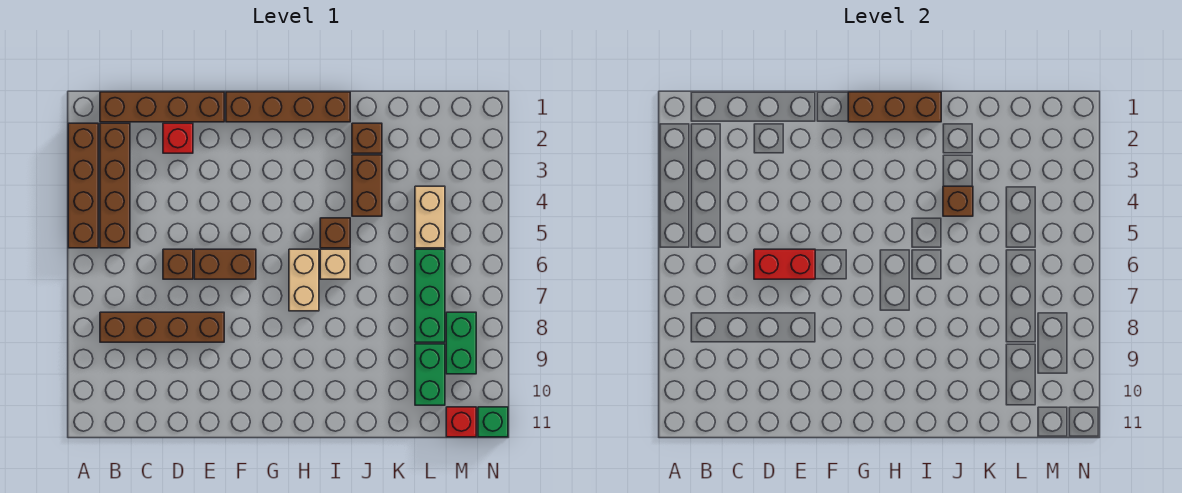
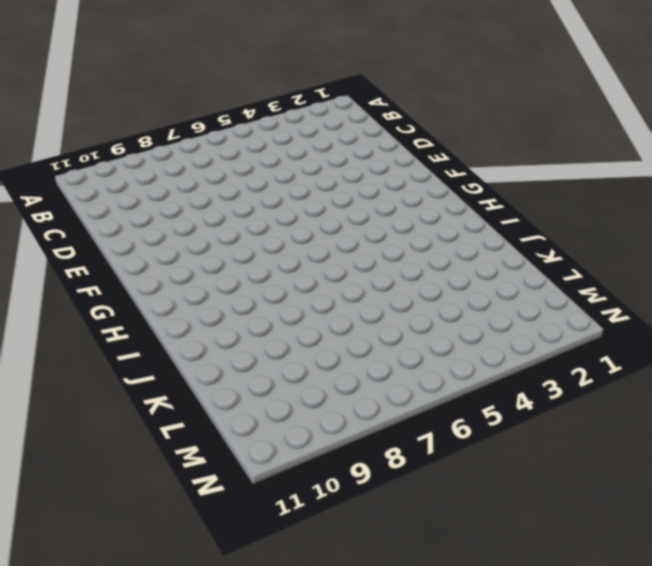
none -> brown 1x4 brick [68,123,98,248]
none -> brown 1x4 brick [100,92,224,122]
none -> brown 1x4 brick [100,123,130,248]

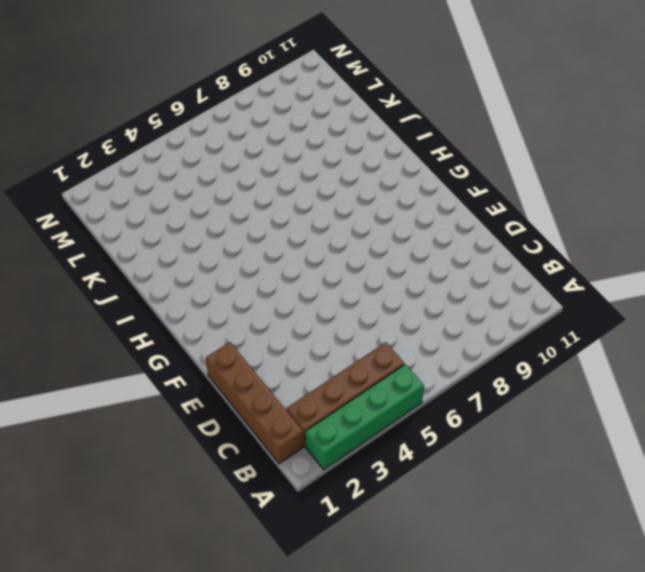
green 1x4 brick [305,364,424,469] -> brown 1x4 brick [68,123,98,248]
none -> brown 1x4 brick [100,312,224,342]
none -> red 1x1 brick [163,123,193,153]
none -> brown 1x1 brick [163,249,193,279]

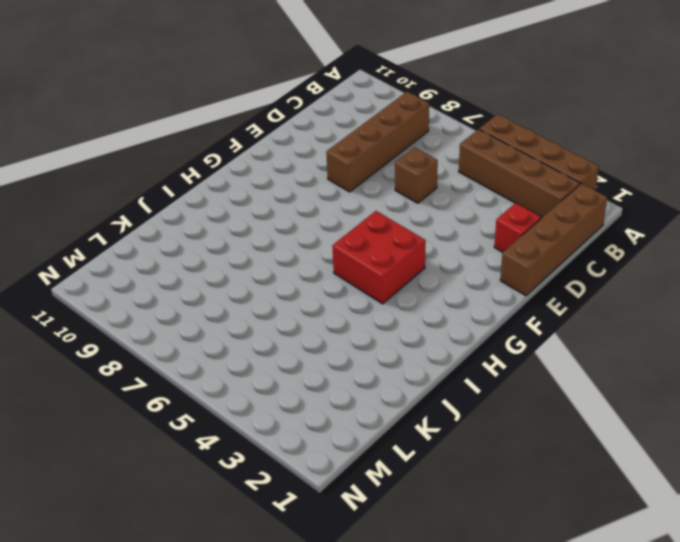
red 2x2 brick [332,211,426,304] -> none
none -> brown 1x2 brick [194,249,256,279]
none -> brown 1x4 brick [226,92,350,122]
none -> tan 1x2 brick [289,249,319,311]

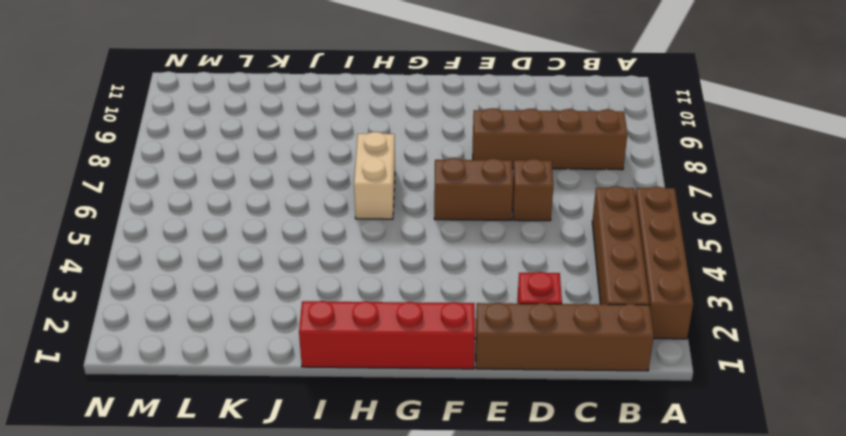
red 1x4 brick [299,301,475,369] -> brown 1x4 brick [226,92,350,122]
none -> brown 1x1 brick [320,218,350,248]
none -> tan 1x1 brick [320,249,350,279]
none -> brown 1x1 brick [352,123,382,153]

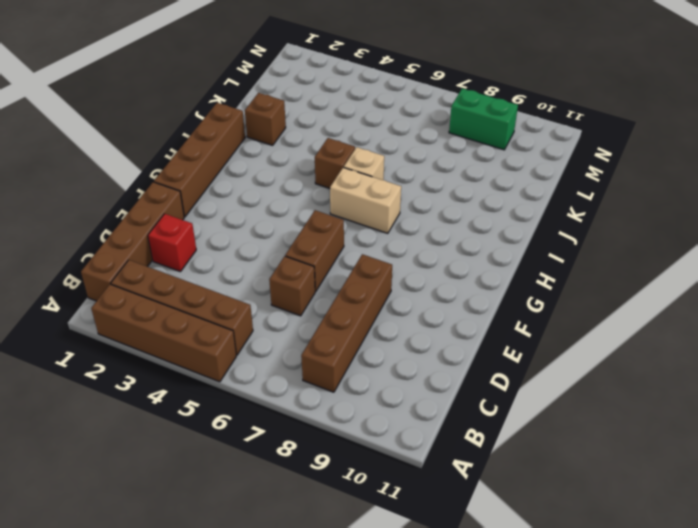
none -> brown 1x2 brick [352,155,382,216]
none -> tan 1x2 brick [415,186,445,248]
none -> green 1x3 brick [415,249,445,342]

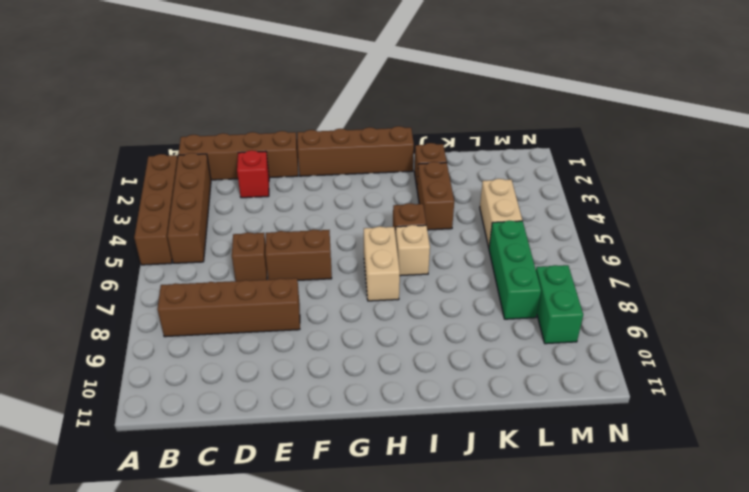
none -> green 1x2 brick [415,344,445,405]
none -> red 1x1 brick [446,407,476,437]
none -> green 1x1 brick [478,407,508,437]

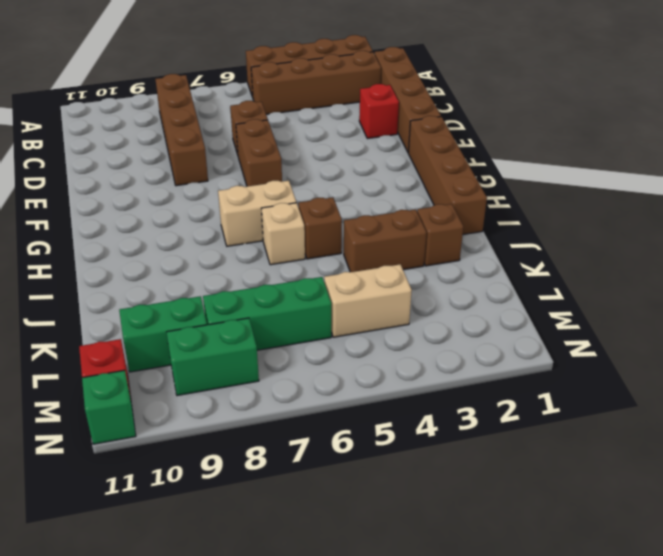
none -> red 1x2 brick [754,249,815,279]
none -> brown 1x3 brick [848,92,941,122]
none -> brown 1x1 brick [943,186,973,216]

